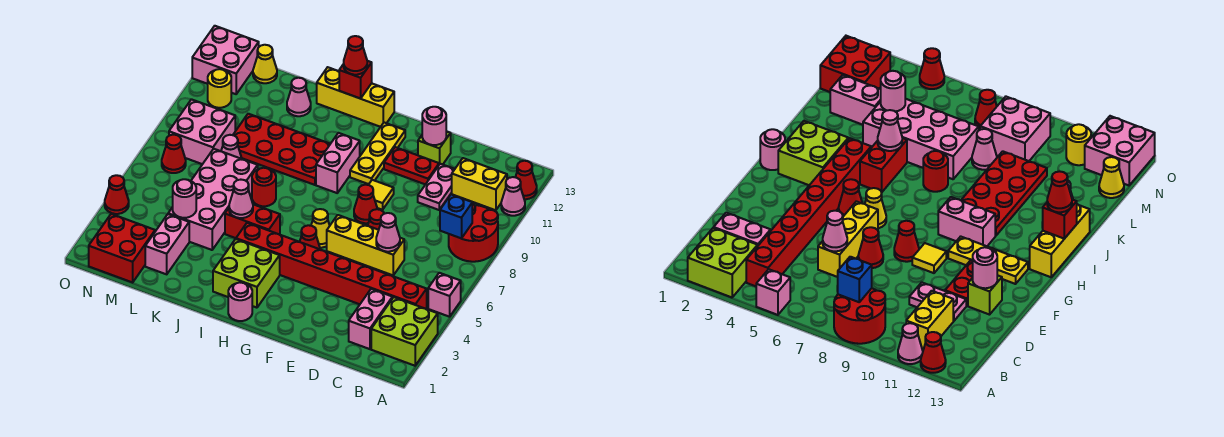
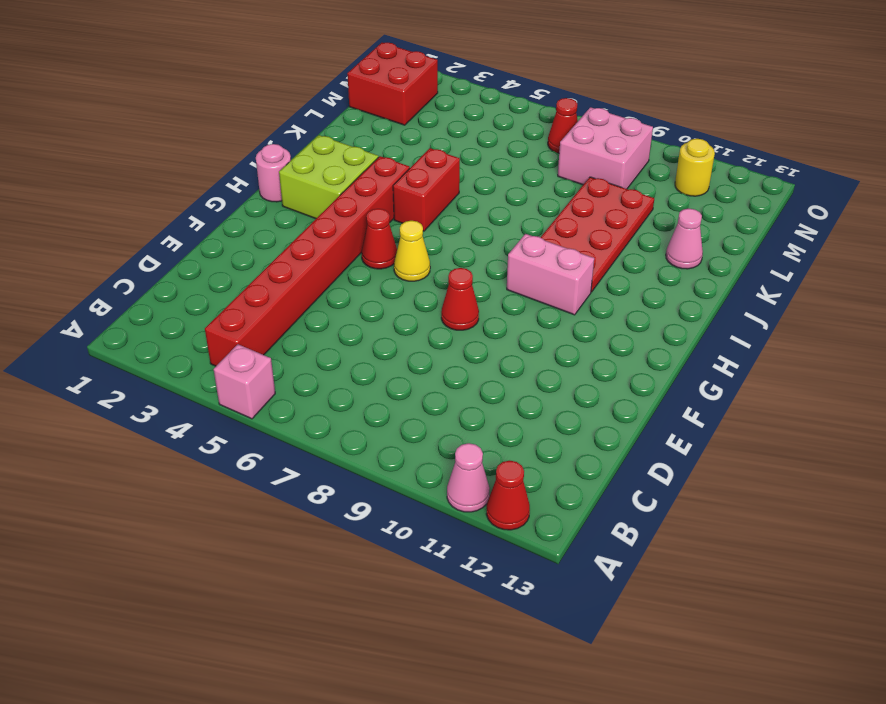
none -> lime 2x2 brick [371,297,438,366]
none -> red 2x2 round brick [449,203,498,262]
none -> yellow 1x2 brick [452,158,507,210]
none -> pink 1x2 brick [349,289,392,349]

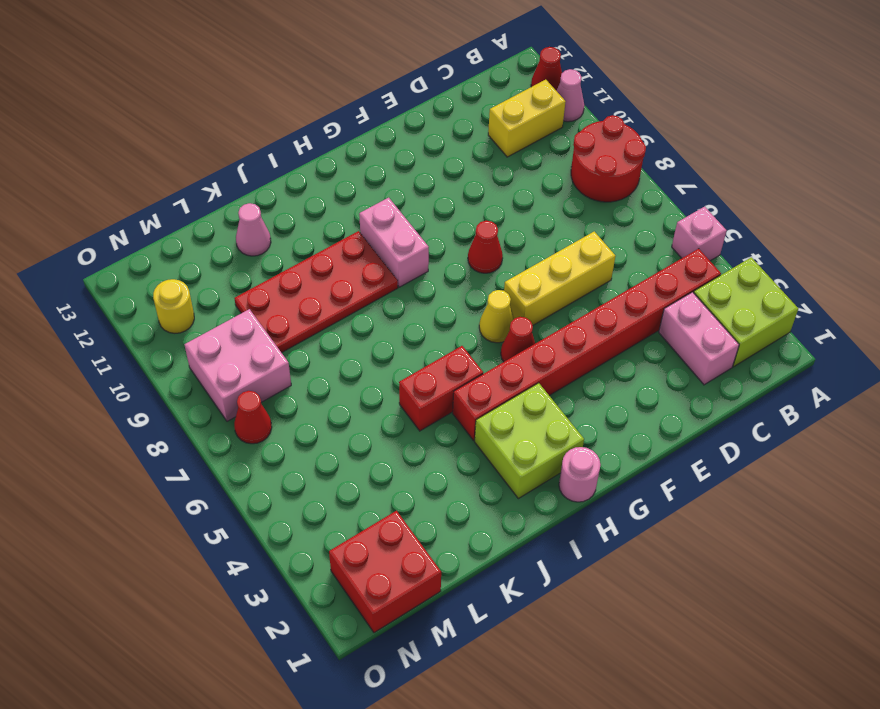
none -> pink 1x2 plate [418,164,455,210]
none -> red 1x1 cone [368,209,384,230]
none -> red 1x2 plate [384,147,439,184]
none -> lime 1x1 brick [418,131,451,165]

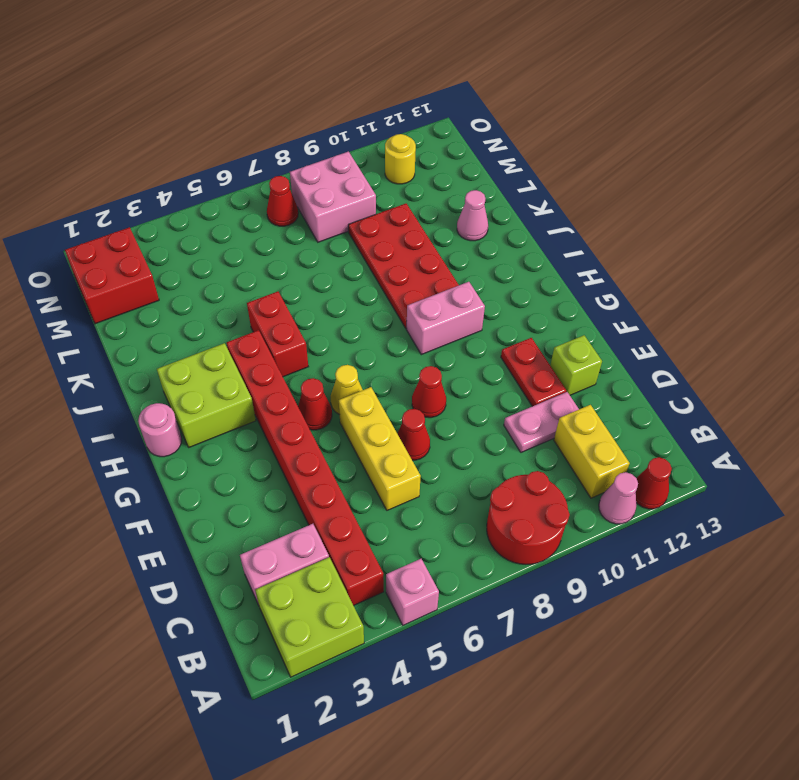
none -> yellow 1x1 tile [369,180,394,210]
none -> yellow 1x3 plate [350,123,405,184]
none -> yellow 1x3 brick [317,67,394,127]
none -> red 1x1 round brick [252,168,276,206]

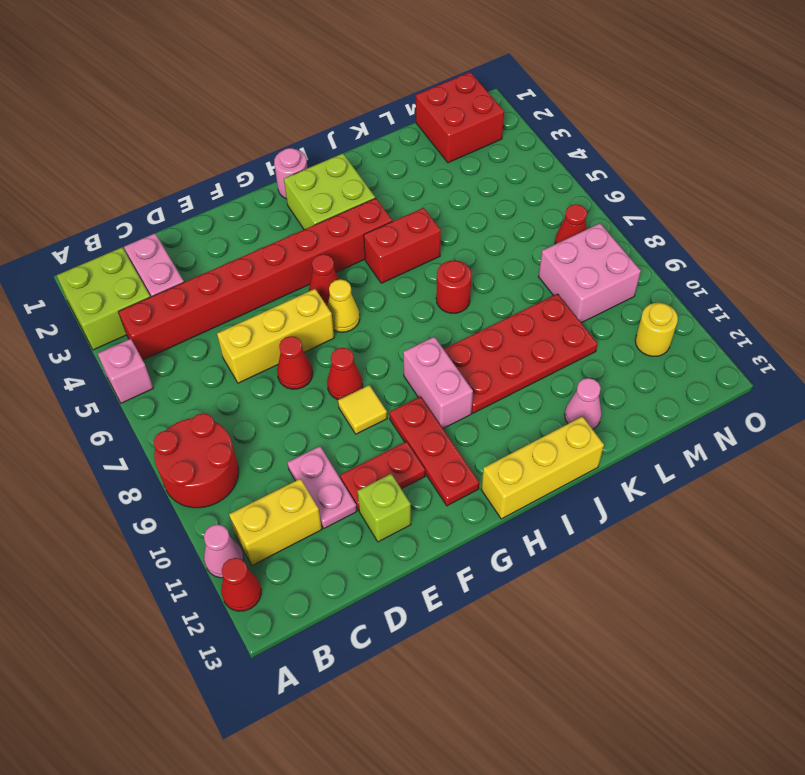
red 1x3 plate [389,397,479,506] -> yellow 1x3 plate [350,123,405,184]
none -> pink 2x4 brick [168,149,258,250]
none -> pink 1x2 brick [145,214,189,274]
none -> pink 1x1 cone [221,135,242,159]
none -> yellow 1x1 cone [253,45,277,83]

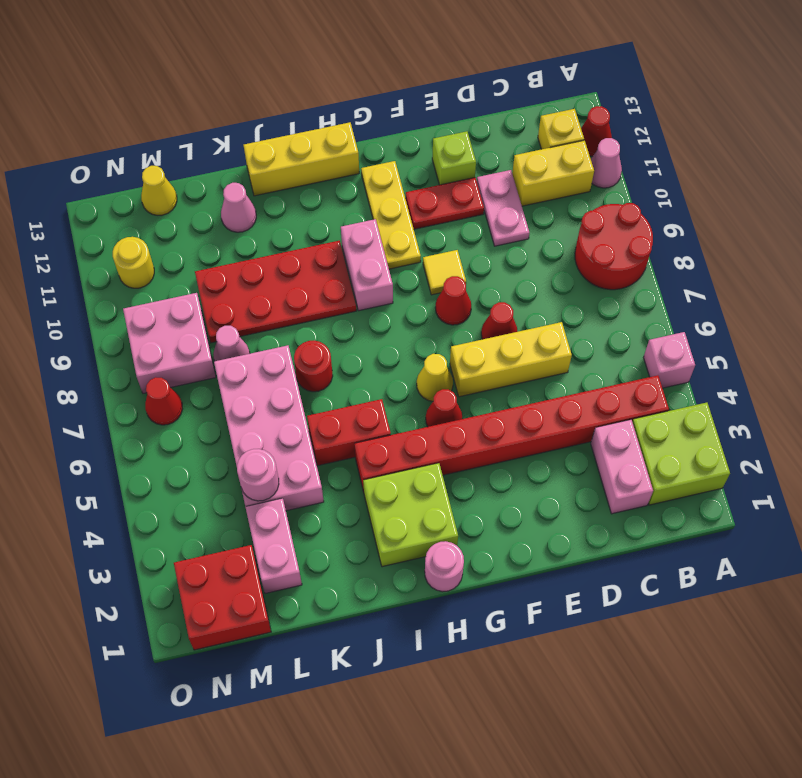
yellow 1x1 brick [538,109,584,149] -> none
none -> pink 2x2 brick [192,26,259,94]
none -> red 1x1 cone [105,175,129,214]
none -> blue 1x1 brick [440,195,472,238]
none -> pink 1x1 cone [376,213,400,252]

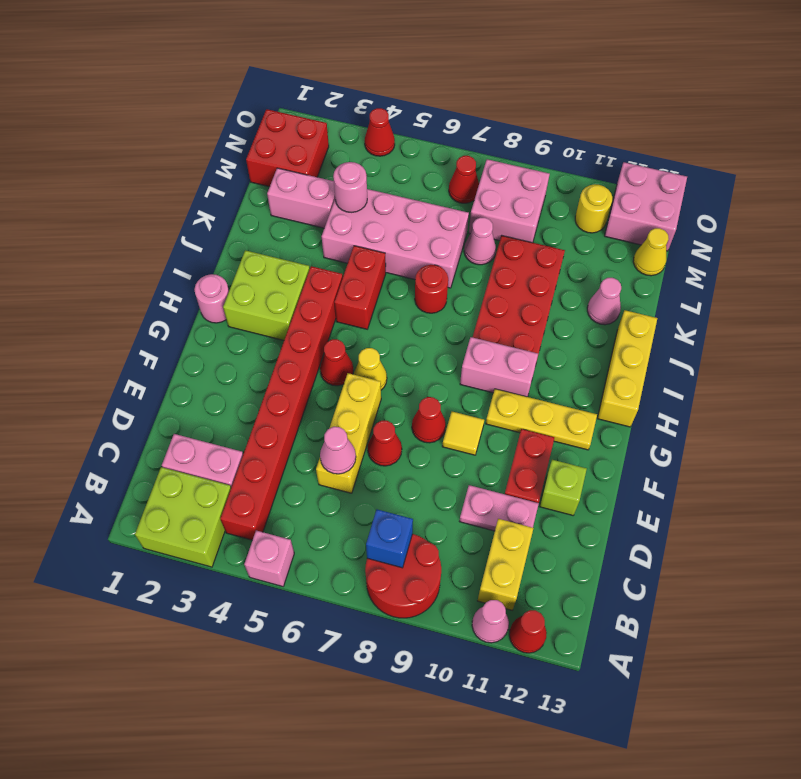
none -> pink 1x1 round brick [422,107,446,145]
none -> red 1x1 brick [339,61,372,99]
none -> pink 1x1 cone [229,180,253,218]
none -> red 1x1 cone [344,36,367,75]

